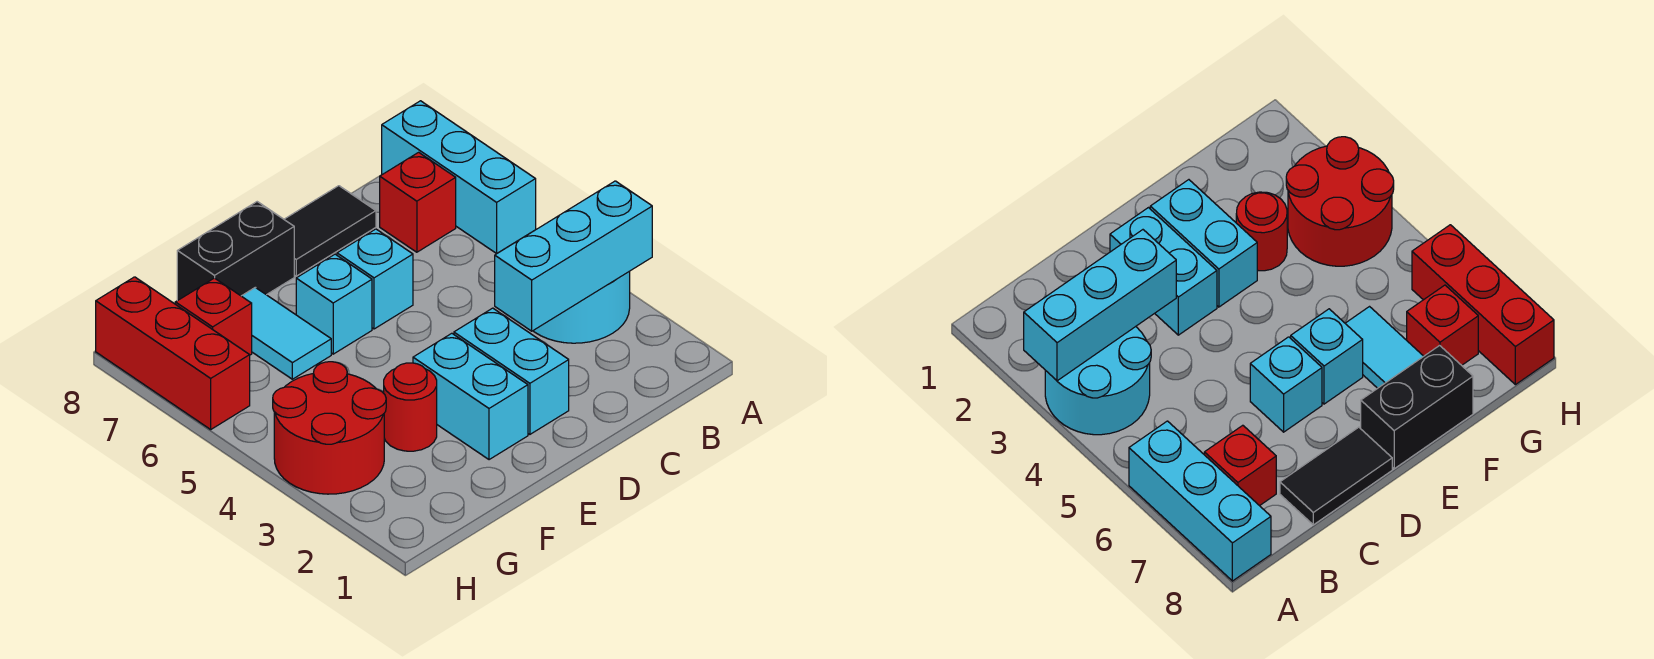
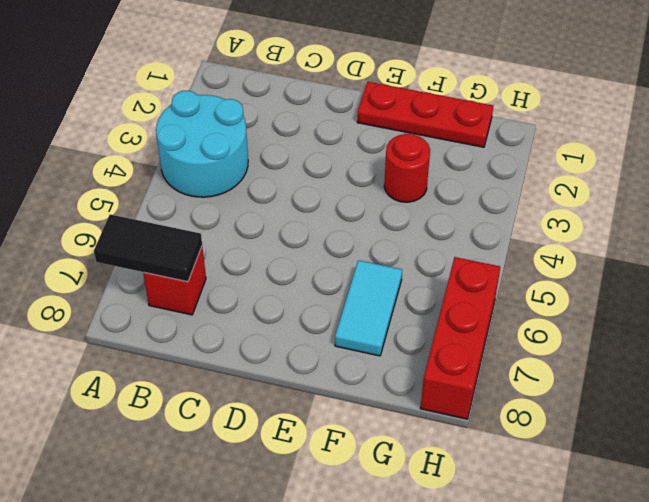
black 1x2 tile [94,214,202,282] -> black 1x2 tile moved to [284,186,376,276]
red 1x3 plate [357,82,493,147] -> none
none -> cyan 1x3 brick [382,101,536,254]
none -> cyan 1x2 brick [454,308,569,434]
none -> cyan 1x1 brick [337,229,413,329]

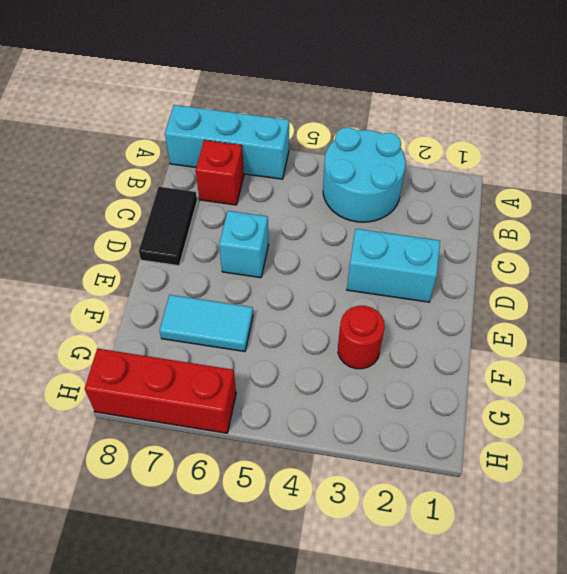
none -> cyan 1x2 brick [413,333,528,460]
none -> cyan 1x1 brick [296,254,372,354]
none -> black 1x2 brick [177,202,294,301]

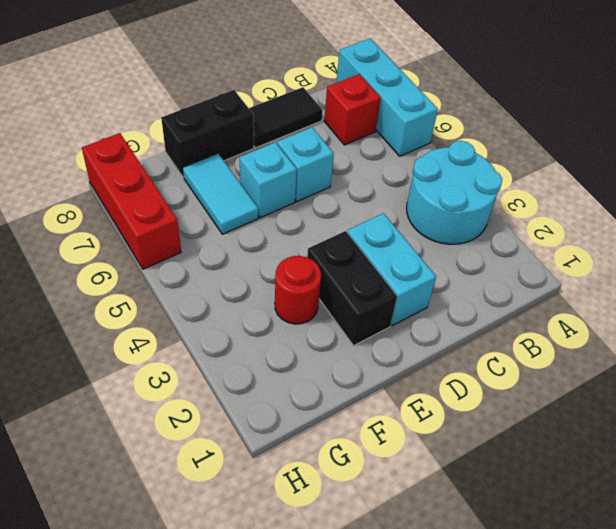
black 1x2 brick [307,231,397,346] -> cyan 1x2 brick [413,333,528,460]
none -> red 2x2 round brick [273,362,386,494]
none -> red 1x1 brick [176,278,252,355]
none -> cyan 1x3 brick [495,181,652,331]

